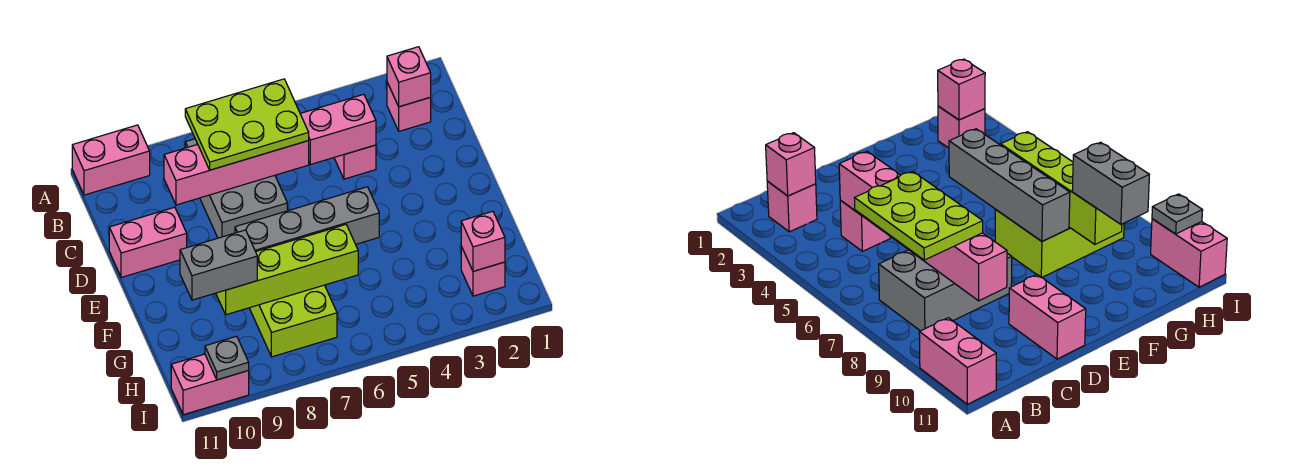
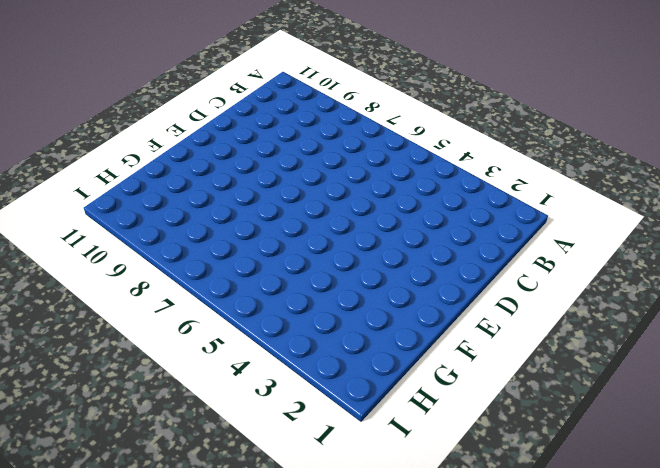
none -> pink 1x2 brick [72,125,150,195]
none -> pink 1x1 brick [387,82,431,131]
none -> grey 2x3 brick [185,139,287,238]

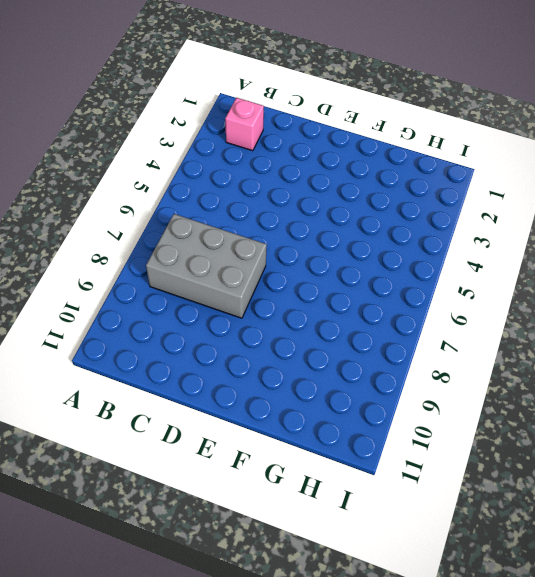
none -> pink 1x2 brick [72,125,150,195]
none -> pink 1x1 brick [334,145,376,179]
none -> pink 1x2 brick [109,207,187,278]

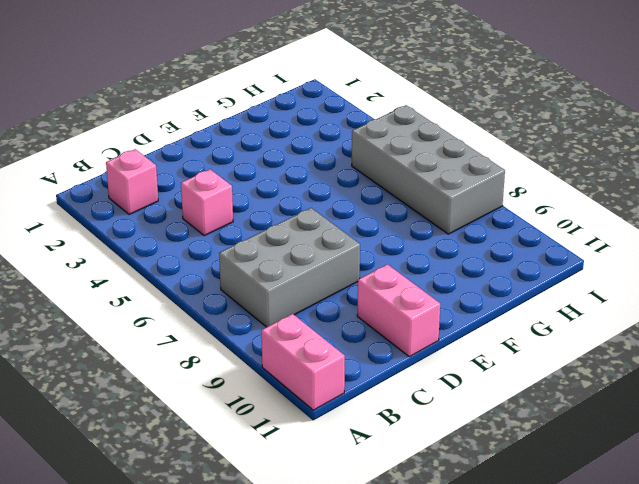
grey 2x4 brick [352,105,505,234] -> lime 2x3 brick [250,285,337,357]
none -> pink 1x1 brick [461,247,505,296]
none -> pink 1x2 brick [171,354,249,415]
none -> pink 1x1 brick [387,47,431,107]

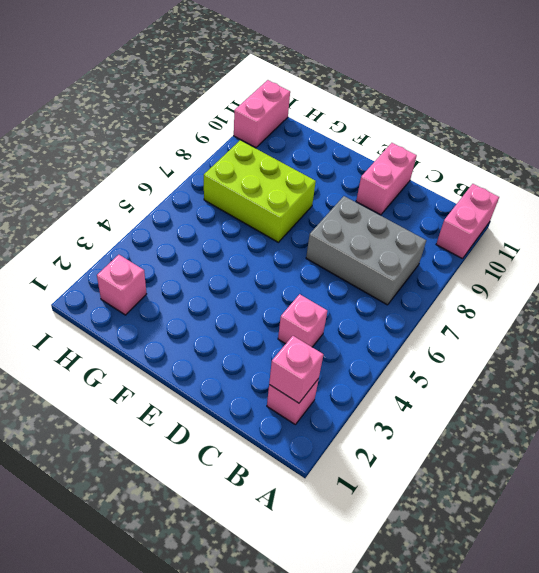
none -> pink 1x2 brick [300,94,376,165]
none -> pink 1x4 brick [164,141,309,205]
none -> grey 1x4 brick [235,187,379,252]

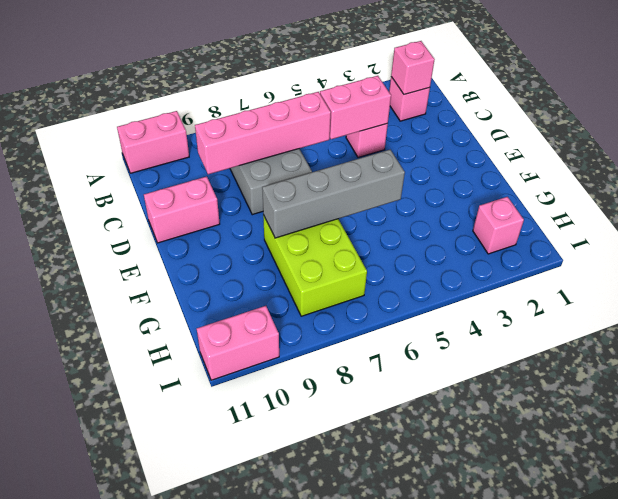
none -> lime 1x4 brick [216,225,358,315]
none -> pink 1x1 brick [461,211,505,271]
none -> grey 1x1 plate [205,336,249,380]

